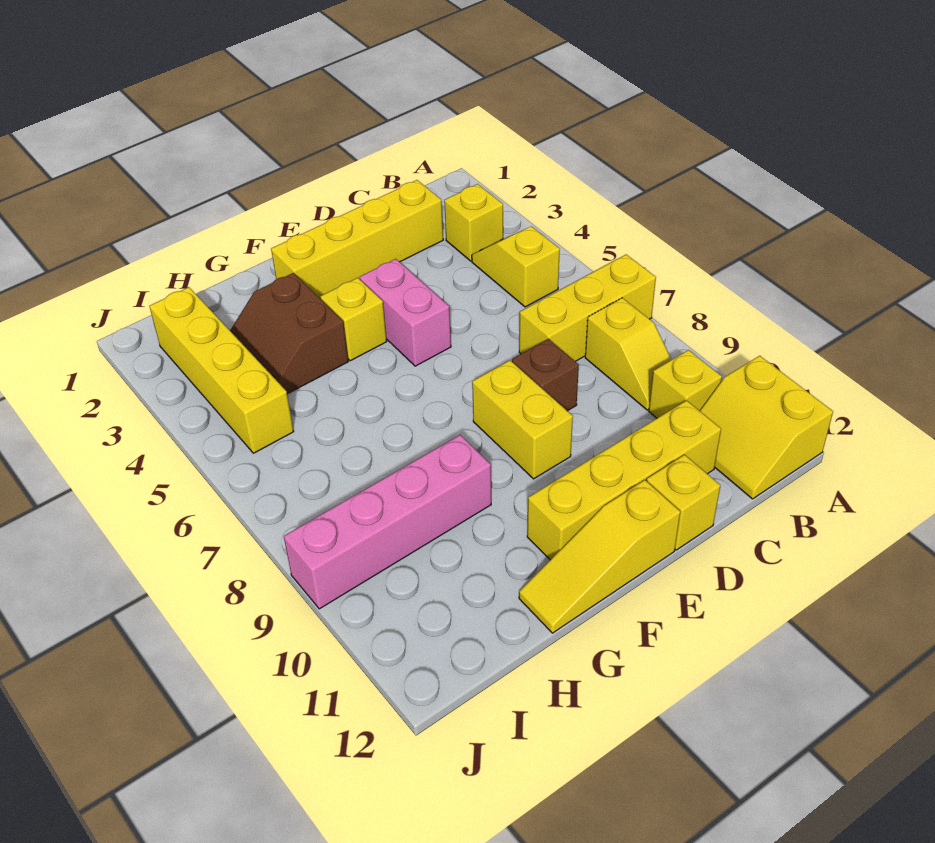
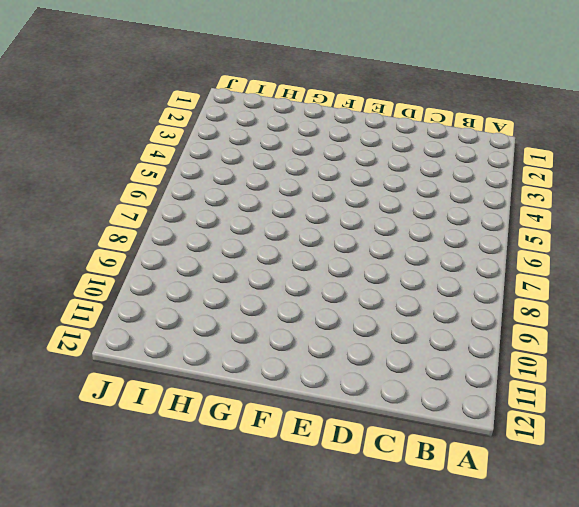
none -> yellow 1x3 brick [519,255,656,361]
none -> yellow 2x2 slope [700,356,833,499]
none -> yellow 1x1 brick [444,184,503,261]

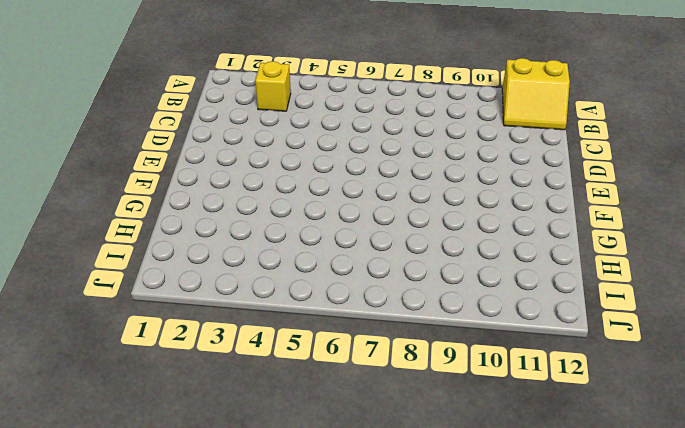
none -> yellow 1x3 brick [519,255,656,361]
none -> yellow 1x2 slope [472,226,560,307]
none -> yellow 1x2 slope [585,298,671,410]

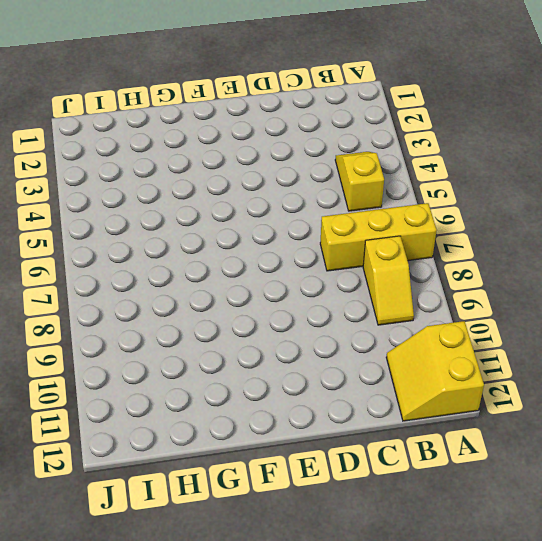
none -> yellow 1x1 brick [444,184,503,261]
none -> yellow 1x1 brick [649,350,722,418]
none -> yellow 1x4 brick [271,180,443,299]

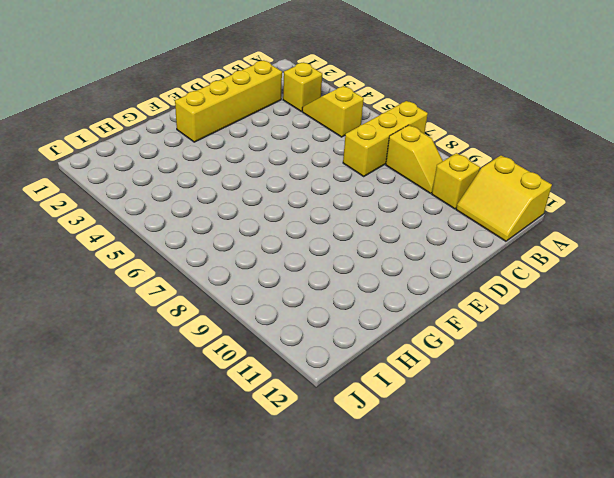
none -> yellow 1x4 brick [527,400,721,560]
none -> brown 1x1 brick [512,339,579,411]
none -> yellow 1x1 brick [647,455,720,550]

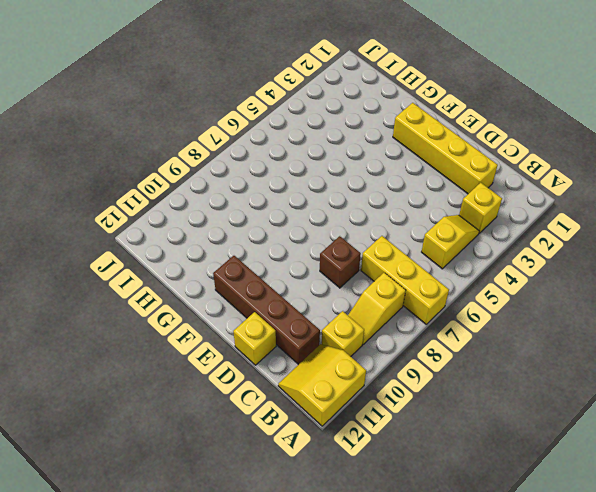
brown 1x4 brick [213,256,320,365] -> yellow 1x4 brick [527,400,721,560]
none -> pink 1x2 brick [360,259,451,366]
none -> yellow 1x2 brick [472,360,573,479]
none -> yellow 1x3 slope [519,480,680,633]

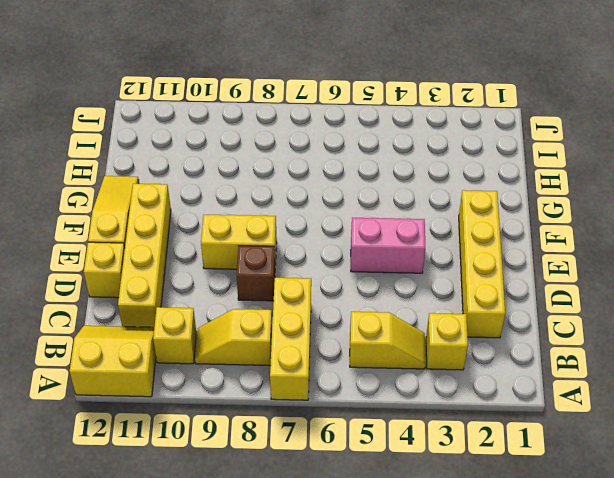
none -> yellow 1x1 brick [320,278,387,361]
none -> brown 2x2 slope [230,273,348,394]
none -> pink 1x4 brick [284,435,491,609]

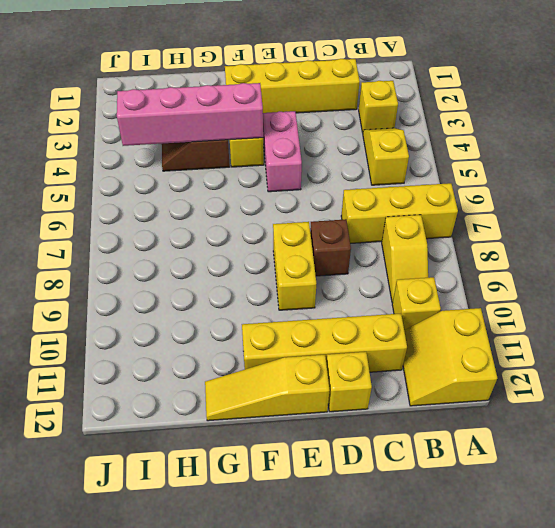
pink 1x4 brick [117,83,263,146] -> pink 1x4 brick moved to [284,435,491,609]
none -> yellow 1x4 brick [149,287,294,453]

